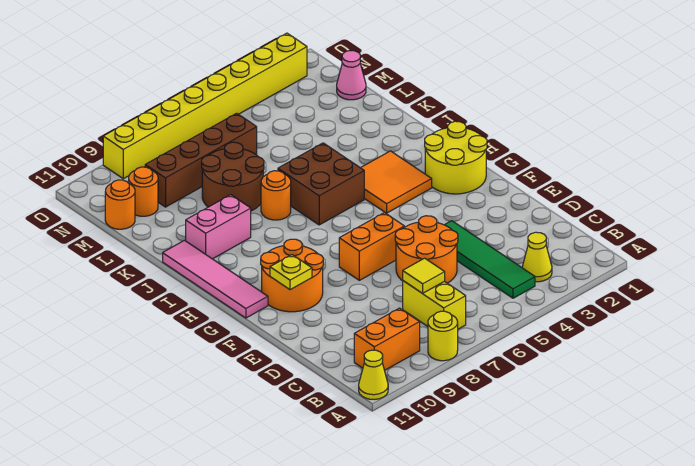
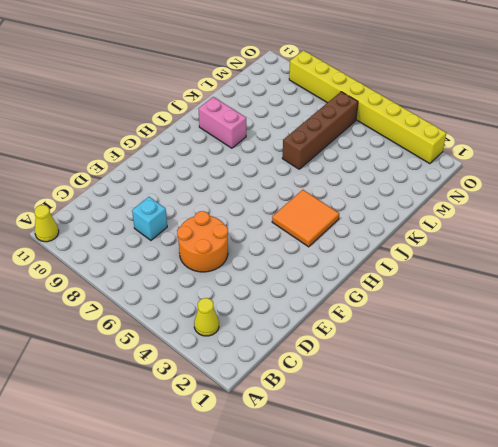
cyan 1x1 brick [132,197,167,240] -> none
brown 1x4 brick [282,92,358,169] -> brown 1x4 brick turned to [145,113,257,207]
none -> yellow 1x1 round brick [428,311,458,361]
none -> green 1x4 tile [445,221,535,298]
none -> yellow 1x2 brick [403,281,466,329]

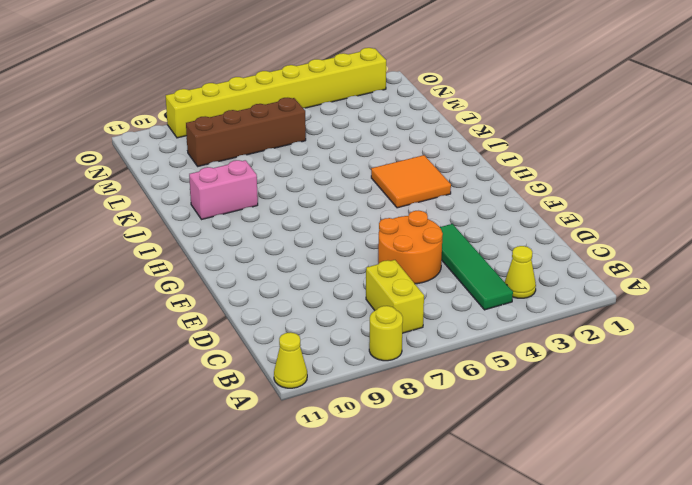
none -> orange 1x2 brick [354,308,420,370]
none -> orange 1x2 brick [339,213,404,280]
none -> orange 2x2 round brick [261,239,323,312]

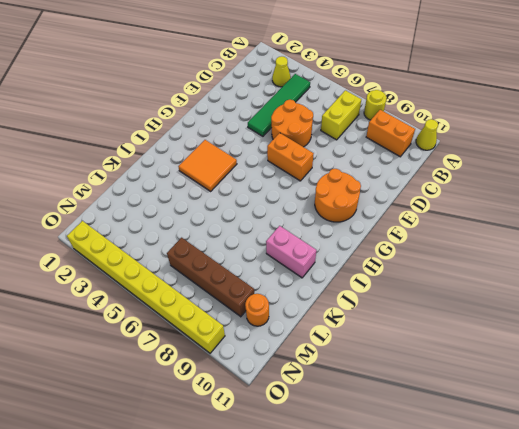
none -> yellow 2x2 round brick [425,121,487,194]
none -> pink 1x4 tile [163,240,268,318]
none -> brown 2x2 brick [278,143,364,225]

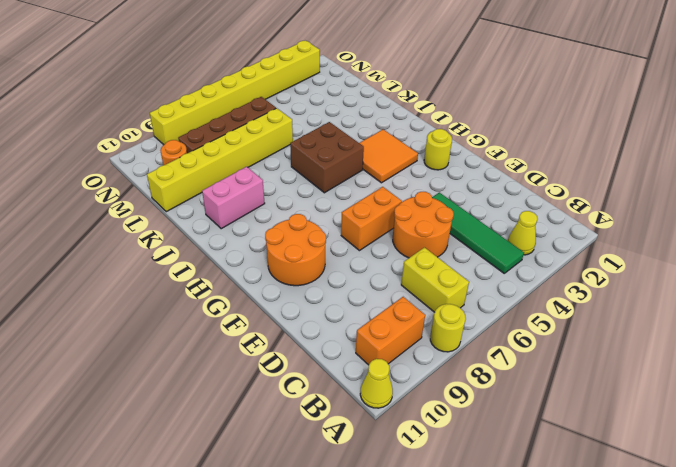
yellow 1x1 round brick [424,129,452,170] -> yellow 2x2 round brick [425,121,487,194]
yellow 1x6 brick [147,108,293,212] -> brown 2x2 round brick [202,142,264,211]
none -> pink 1x4 tile [163,240,268,318]
none -> orange 1x1 round brick [261,171,291,220]
none -> pink 1x1 cone [337,51,366,100]

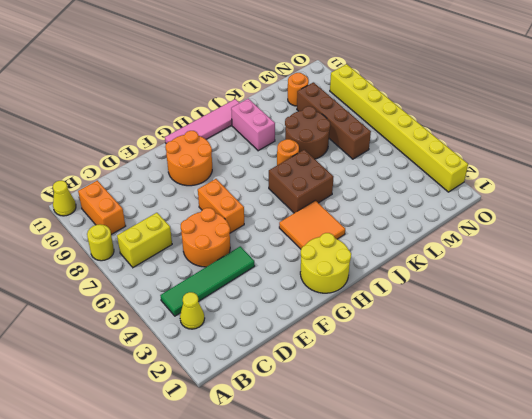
none -> pink 1x1 cone [337,51,366,100]
none -> orange 1x1 round brick [105,180,135,229]
none -> yellow 1x1 tile [403,258,445,293]

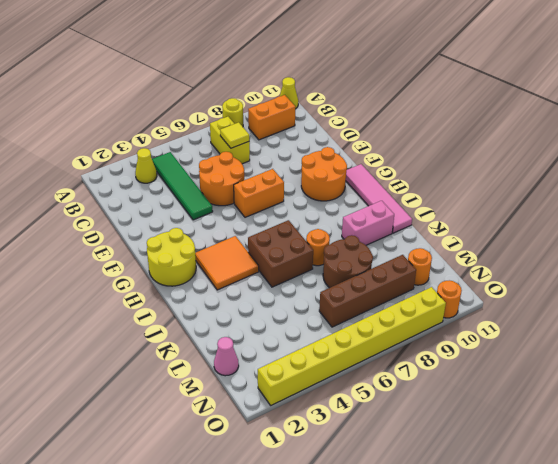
orange 1x1 round brick [437,280,462,318] -> orange 1x1 round brick moved to [105,180,135,229]
none -> yellow 1x1 plate [270,255,312,290]

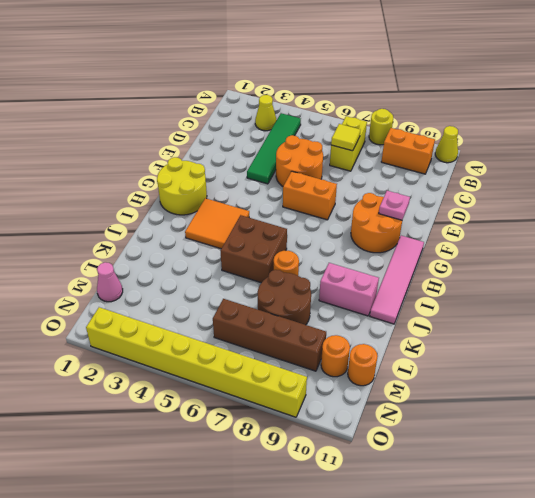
pink 1x1 plate [379,191,410,220] -> yellow 1x1 plate [270,255,312,290]

